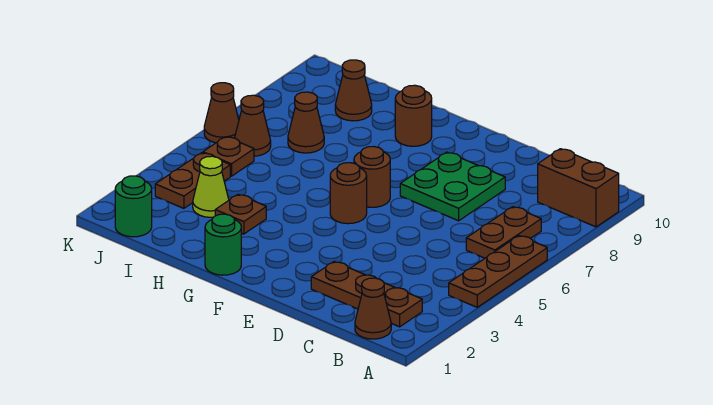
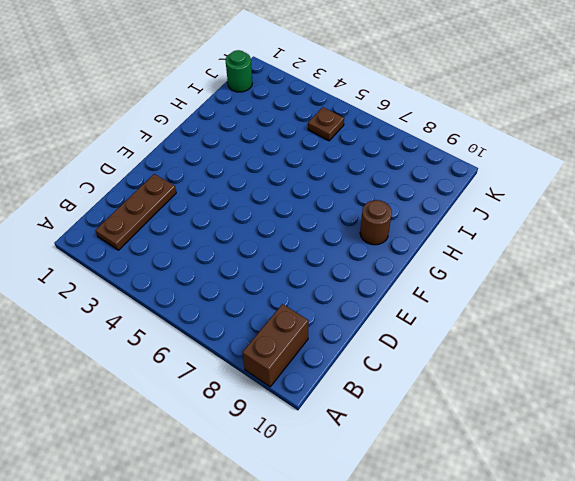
none -> brown 1x3 plate [449,236,547,307]
none -> brown 1x1 cone [355,278,391,339]
none -> brown 1x2 plate [466,207,541,258]

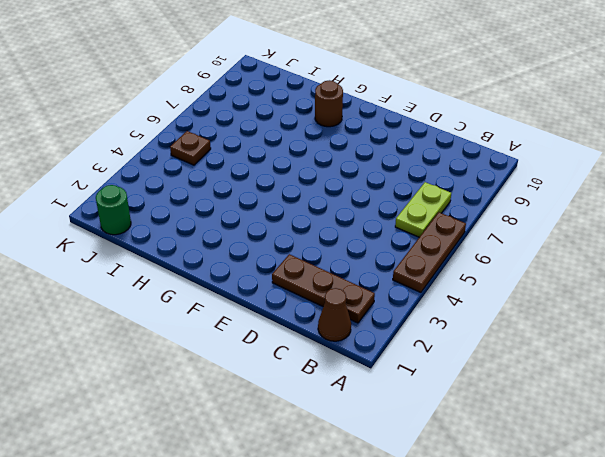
lime 1x2 plate [395,182,451,237] -> brown 1x2 plate [466,207,541,258]
none -> brown 1x2 brick [538,149,619,227]
none -> green 2x2 plate [400,152,505,221]
none -> brown 1x1 round brick [330,163,367,224]

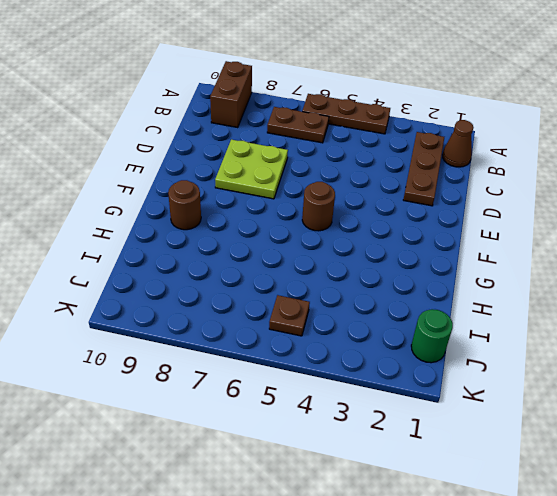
lime 2x2 plate [215,139,288,199] -> green 2x2 plate [400,152,505,221]
none -> brown 1x1 round brick [354,146,390,207]
none -> green 1x1 round brick [205,214,241,275]
none -> brown 1x1 plate [215,194,266,234]

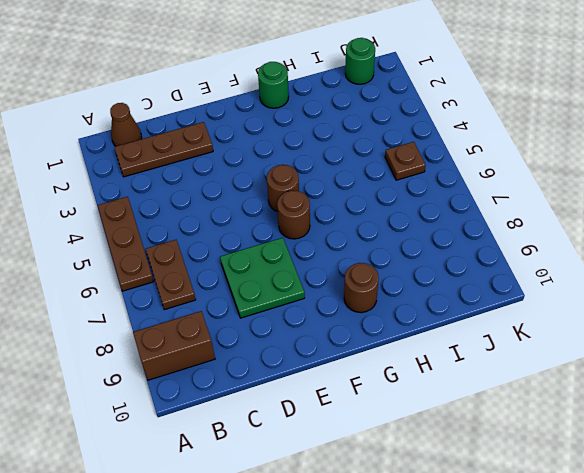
none -> brown 1x1 plate [215,194,266,234]
none -> lime 1x1 cone [193,156,229,217]
none -> brown 1x1 cone [288,92,324,153]

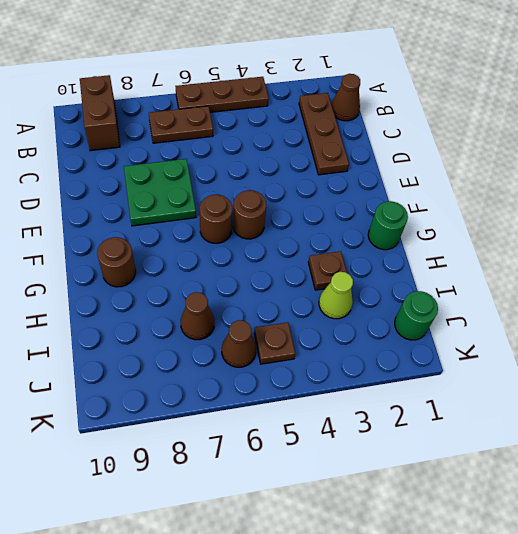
none -> brown 1x1 cone [335,60,372,121]
none -> brown 1x2 plate [155,153,230,208]
none -> brown 1x1 cone [204,83,239,143]

